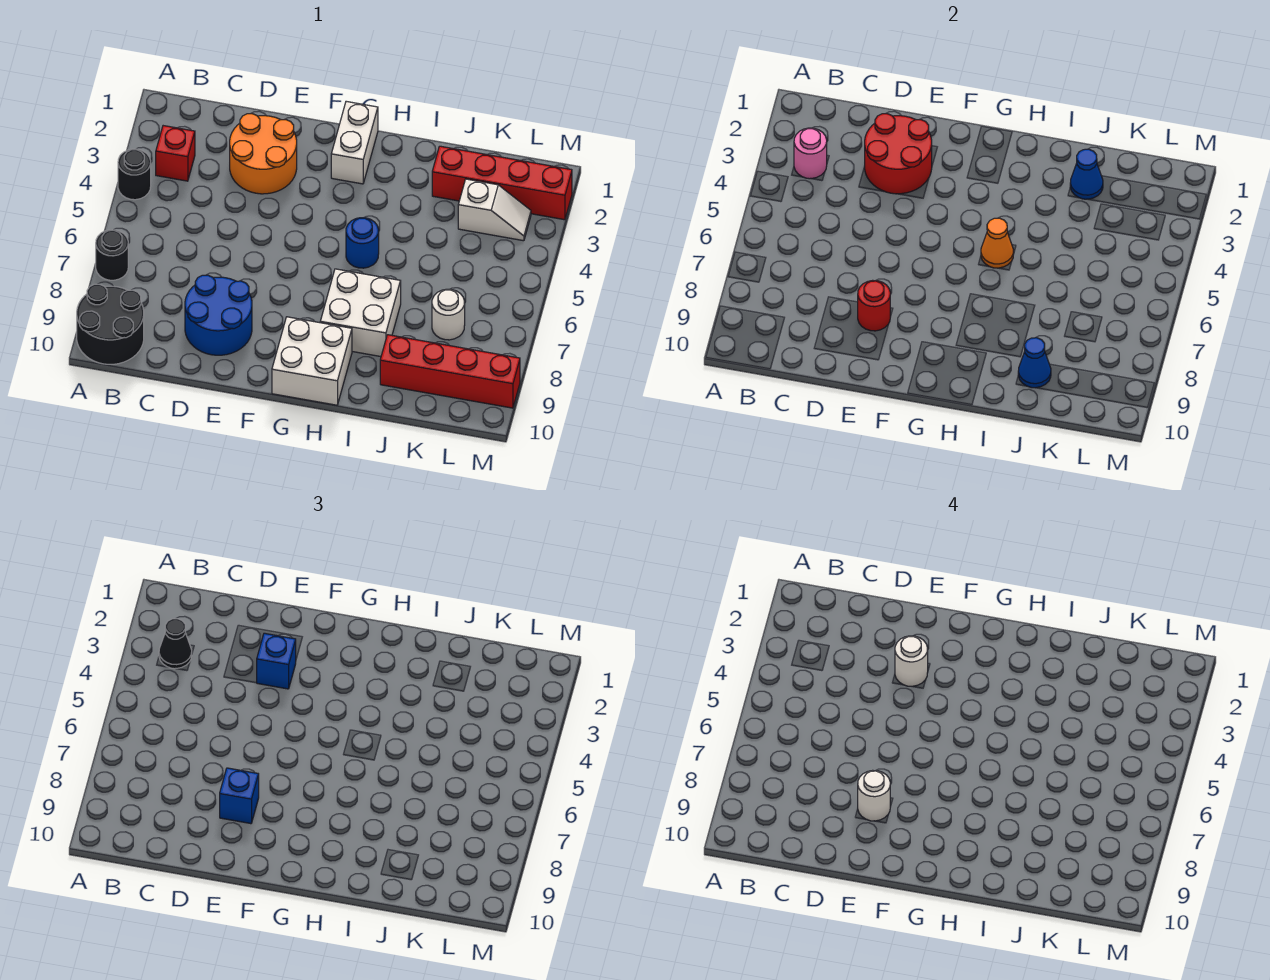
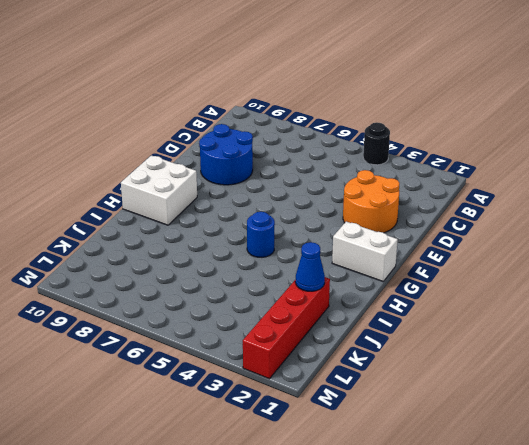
none -> black 1x1 round brick [96,230,128,280]
none -> black 2x2 round brick [77,284,144,364]
none -> red 1x1 brick [156,126,195,181]

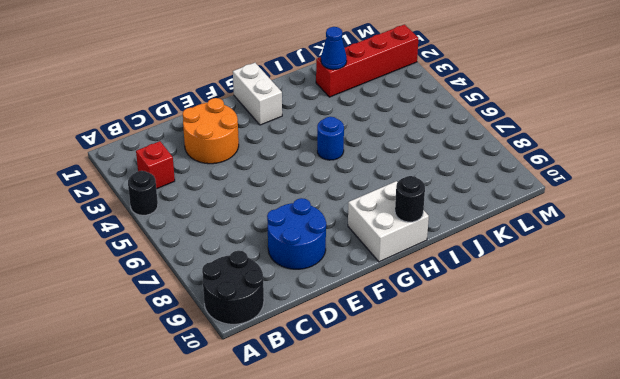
black 1x1 round brick [395,176,425,222] -> black 1x1 round brick moved to [96,230,128,280]
none -> white 2x2 brick [320,269,401,357]
none -> red 1x4 brick [380,335,520,408]
none -> white 1x2 slope [458,179,531,241]

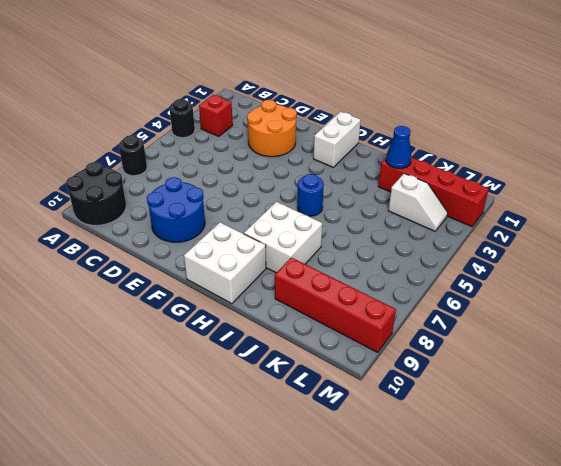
none -> white 1x1 round brick [432,289,465,340]
none -> pink 1x1 round brick [794,128,827,179]
none -> red 2x2 round brick [865,114,932,194]

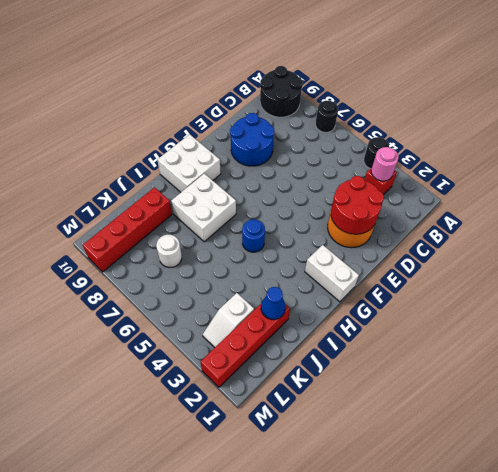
none -> red 1x1 round brick [858,280,890,331]
none -> orange 1x1 cone [981,218,1014,268]
none -> blue 1x1 cone [1018,338,1051,388]

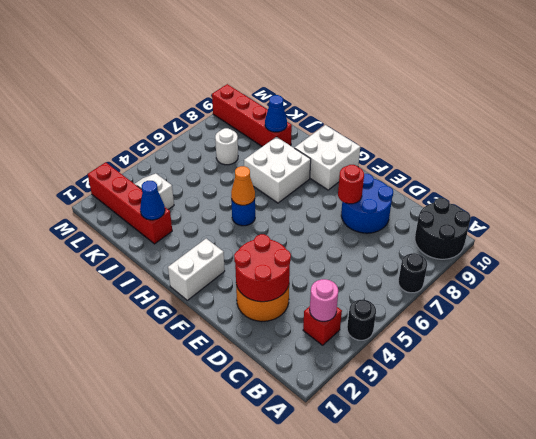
none -> black 1x1 cone [159,619,192,669]
none -> blue 1x1 brick [257,633,296,689]
none -> blue 1x1 brick [220,768,259,824]

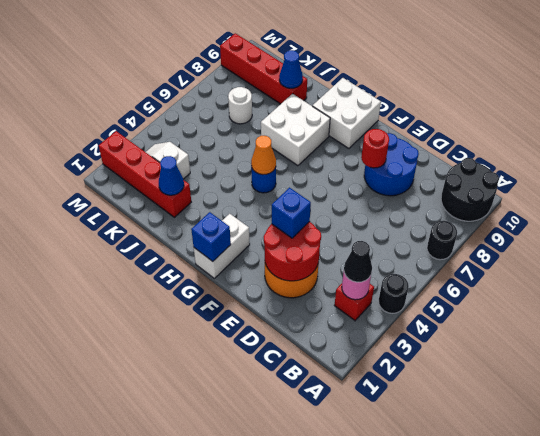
blue 1x1 brick [191,212,231,261] -> blue 1x1 brick moved to [220,768,259,824]
none -> white 1x1 round brick [895,636,928,686]
none -> white 1x1 round brick [858,770,890,821]

